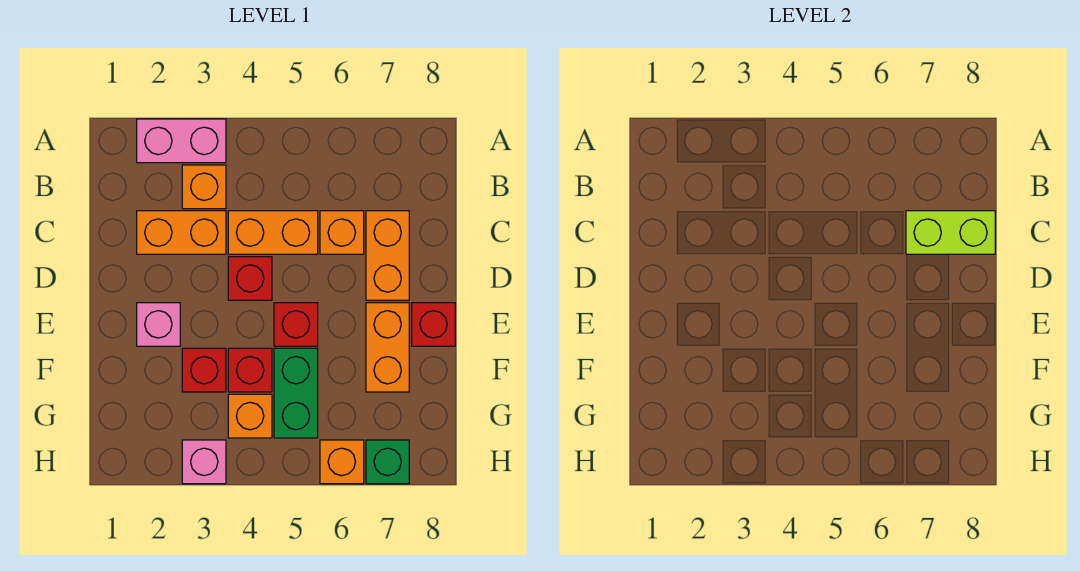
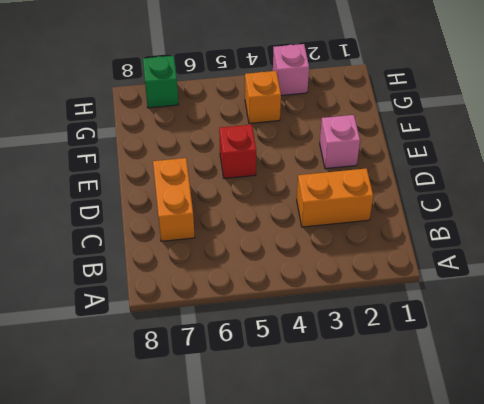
none -> pink 1x2 brick [137,119,226,163]
none -> orange 1x1 brick [182,165,226,209]
none -> orange 1x2 brick [228,211,318,254]

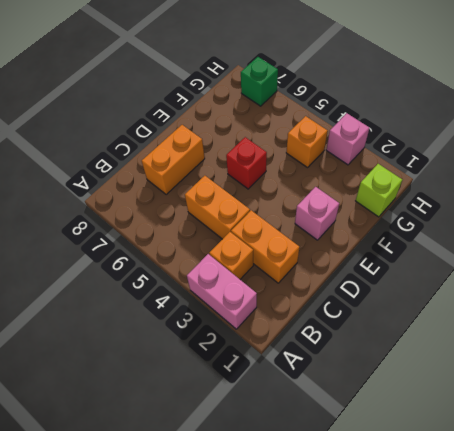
lime 1x1 brick [356,164,402,217] -> none
none -> orange 1x1 brick [320,211,364,254]
none -> red 1x1 brick [228,257,272,300]
none -> orange 1x2 brick [366,303,409,392]

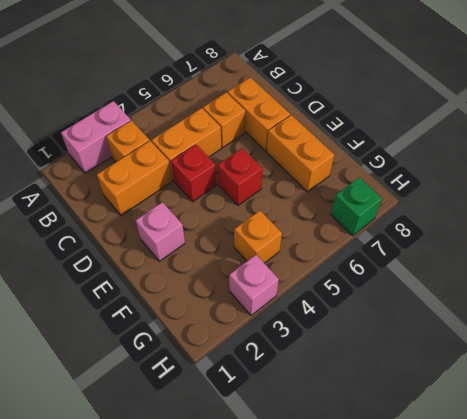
none -> red 1x1 brick [412,303,455,346]
none -> red 1x1 brick [182,348,226,392]
none -> red 1x1 brick [228,348,272,392]

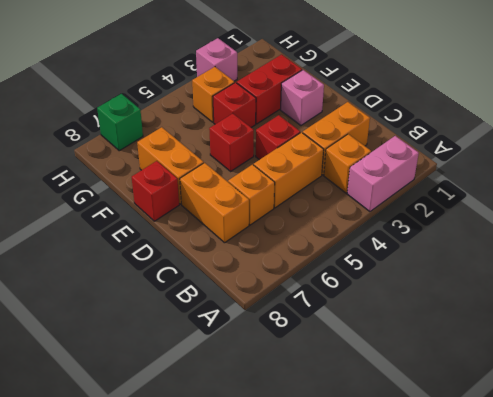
red 1x2 brick [237,54,302,124] -> red 1x1 brick [182,348,226,392]
none -> green 1x2 brick [274,348,318,438]
none -> orange 1x1 brick [320,440,364,484]
none -> lime 1x2 brick [906,211,995,254]

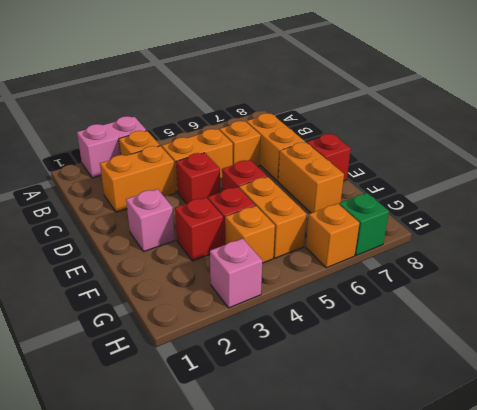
orange 1x2 brick [239,177,307,258] -> green 1x2 brick [274,348,318,438]
none -> lime 1x2 brick [906,211,995,254]

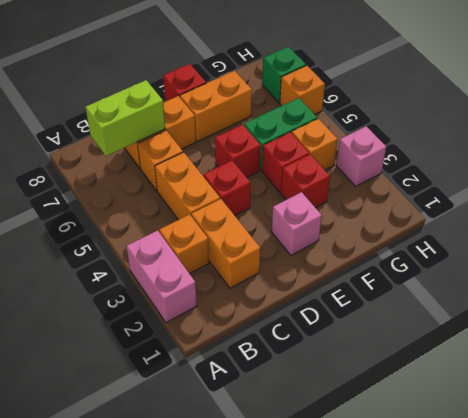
lime 1x2 brick [85,80,165,156] -> lime 1x2 brick turned to [906,211,995,254]

